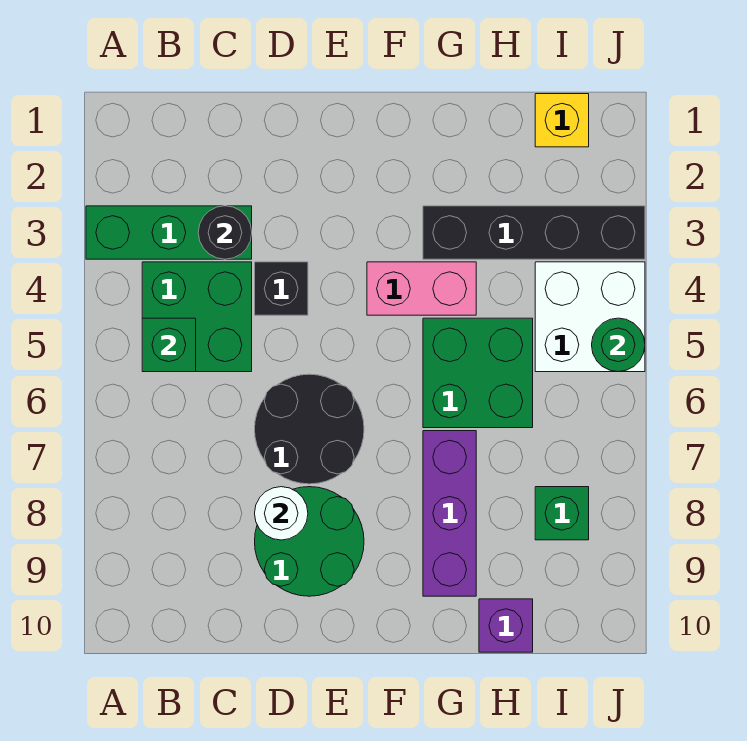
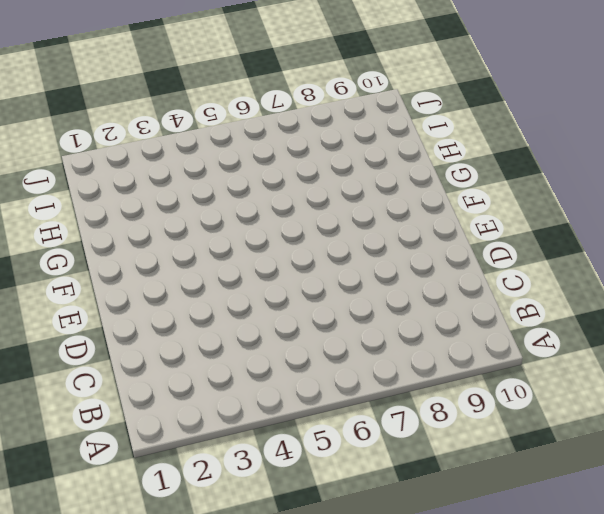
none -> green 1x3 brick [86,206,252,259]
none -> green 2x2 brick [142,262,252,372]
none -> black 1x1 brick [255,262,308,315]

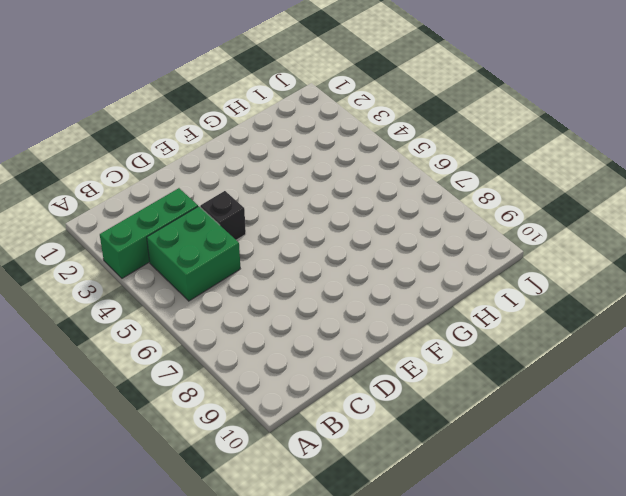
none -> black 2x2 round brick [255,374,364,484]
none -> green 2x2 round brick [255,487,364,596]
none -> pink 1x2 brick [367,262,476,315]

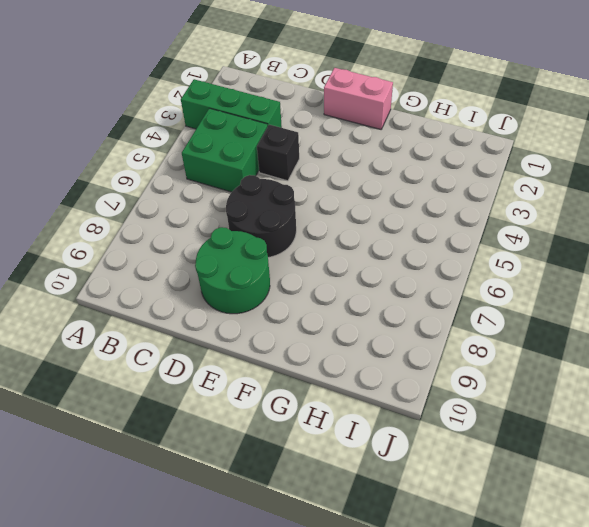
pink 1x2 brick [324,68,393,129] -> pink 1x2 brick moved to [367,262,476,315]
none -> black 1x4 brick [423,206,645,259]
none -> green 2x2 brick [423,318,533,428]
none -> purple 1x3 brick [423,431,476,596]

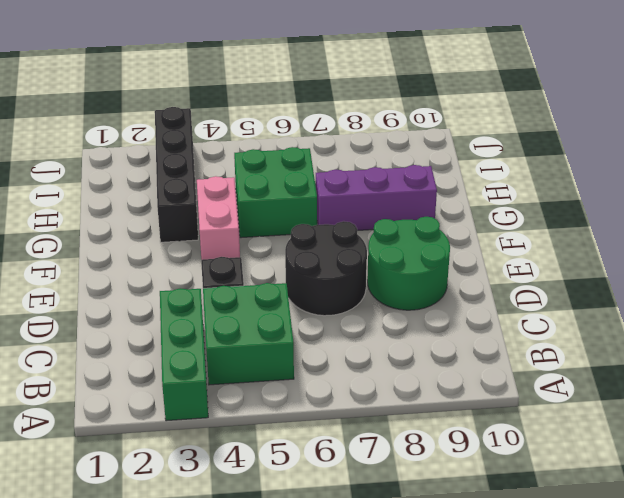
none -> purple 1x1 brick [479,599,533,652]
none -> yellow 1x1 brick [535,94,589,147]
none -> white 2x2 brick [535,262,645,372]

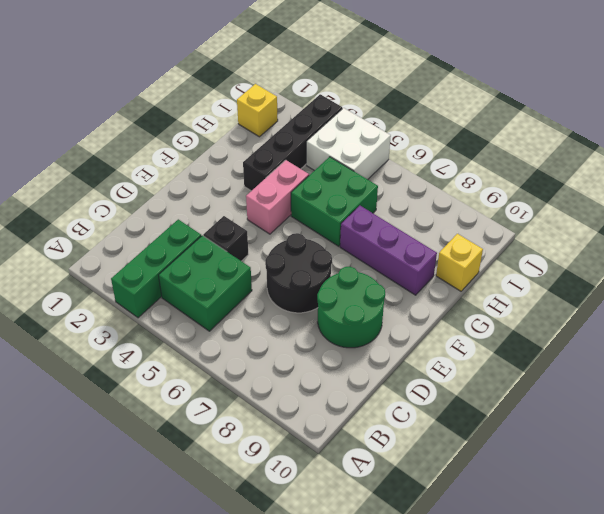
yellow 1x1 brick [436,234,483,291] -> purple 1x1 brick [479,599,533,652]
none -> green 1x1 brick [535,487,589,540]
none -> green 1x1 brick [142,318,196,372]
none -> black 1x1 round brick [198,206,252,259]

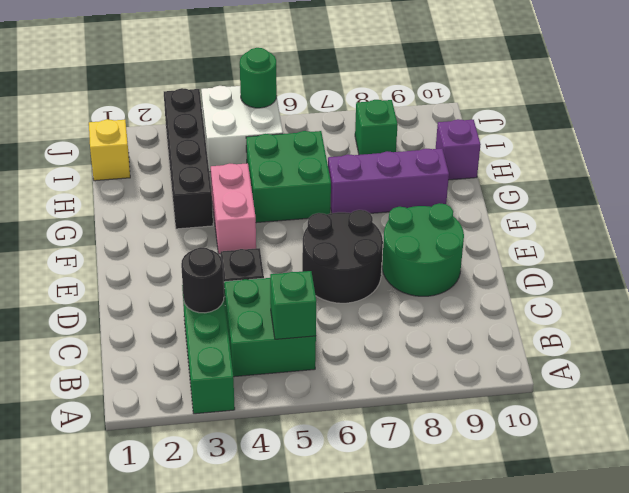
none -> white 1x1 round brick [255,487,308,540]

